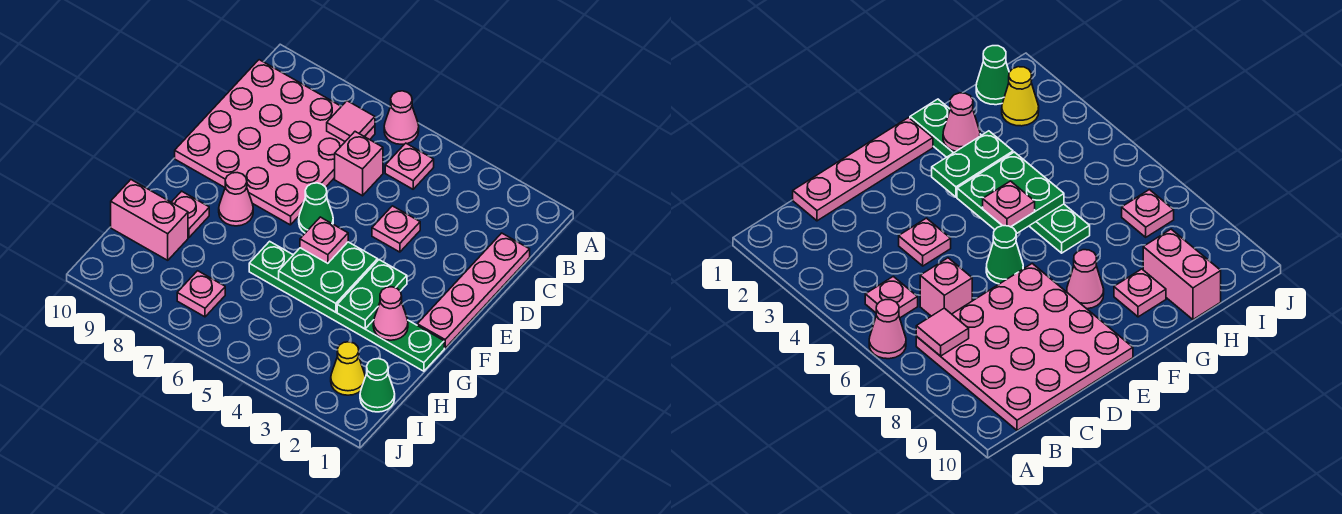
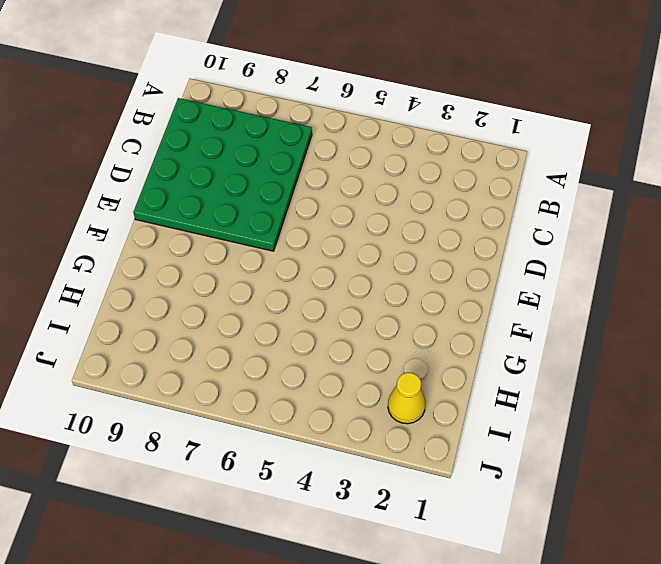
green 4x4 plate [133,98,312,251] -> pink 4x4 plate [175,60,375,225]
none -> pink 1x1 cone [384,91,419,144]
none -> pink 1x1 plate [385,143,434,189]
none -> pink 1x4 plate [417,233,530,348]

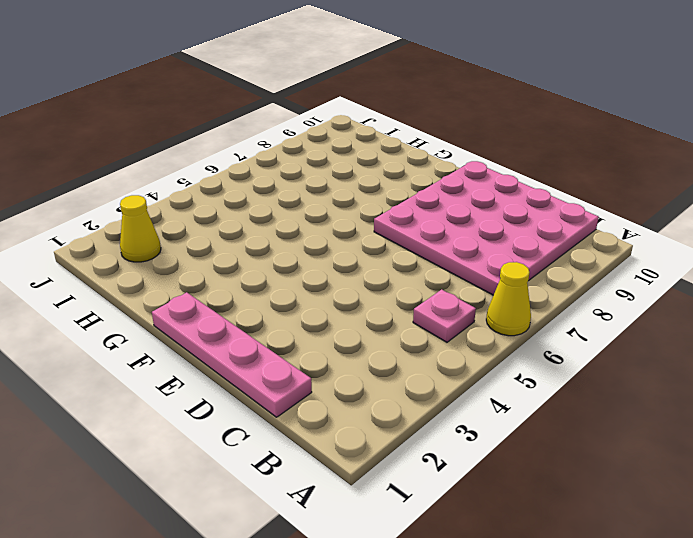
yellow 1x1 cone [486,262,531,336] -> pink 1x1 cone [384,91,419,144]
none -> pink 1x1 brick [335,132,383,196]
none -> pink 1x1 plate [372,206,420,252]
none -> green 1x1 cone [299,183,333,233]

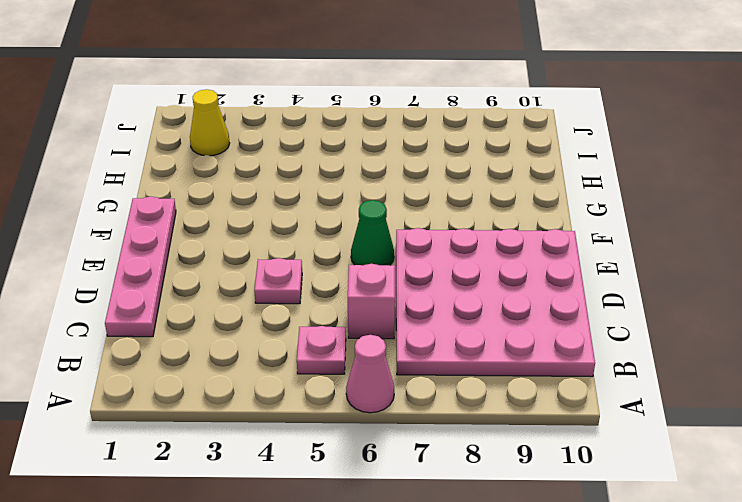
none -> pink 1x1 cone [219,173,253,226]
none -> green 1x6 plate [249,241,444,371]
none -> pink 1x1 plate [171,191,209,237]

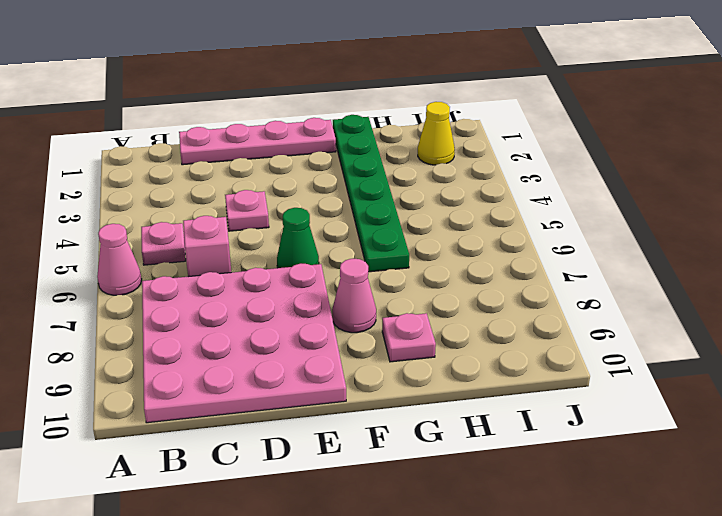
none -> pink 1x2 brick [111,180,188,260]
none -> green 1x1 cone [360,359,395,412]
none -> pink 1x1 plate [177,271,225,317]

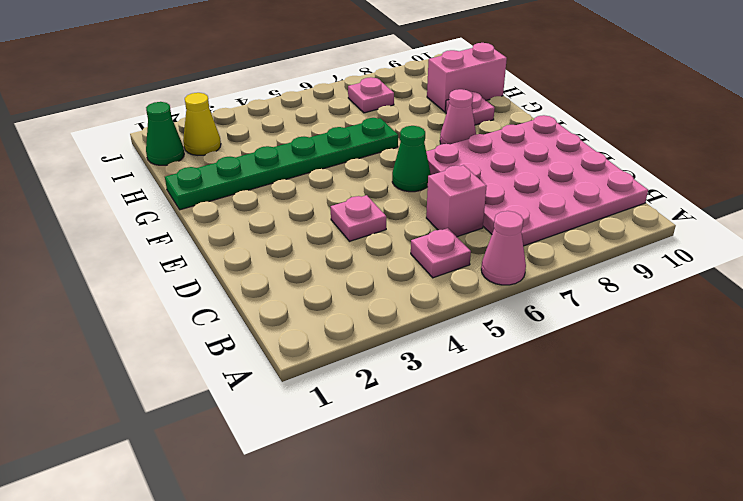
none -> pink 1x4 plate [417,233,530,348]
none -> pink 1x1 tile [327,101,375,141]
none -> green 1x2 plate [337,260,407,329]

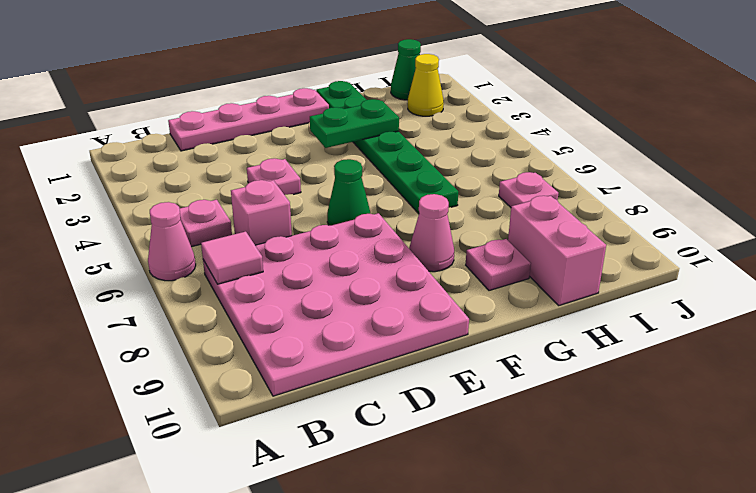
none -> green 2x2 plate [279,242,378,312]
none -> pink 1x1 cone [373,287,408,340]
none -> pink 1x1 plate [300,217,348,263]

